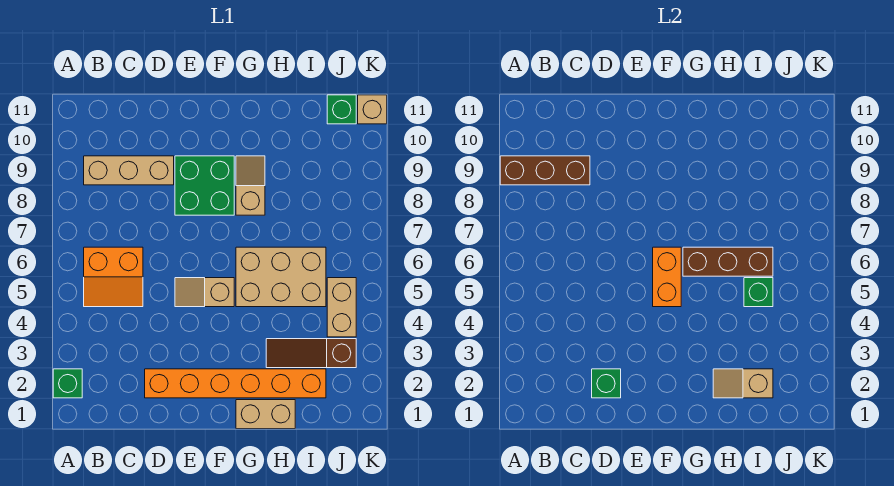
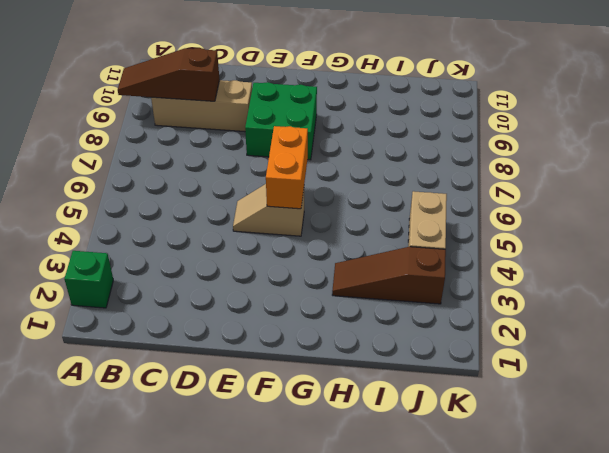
brown 1x3 slope [118,48,220,101] -> brown 1x3 brick [500,156,590,185]
none -> orange 2x2 slope [84,247,143,307]
none -> orange 1x6 brick [145,369,326,398]
none -> tan 1x2 brick [236,400,295,429]

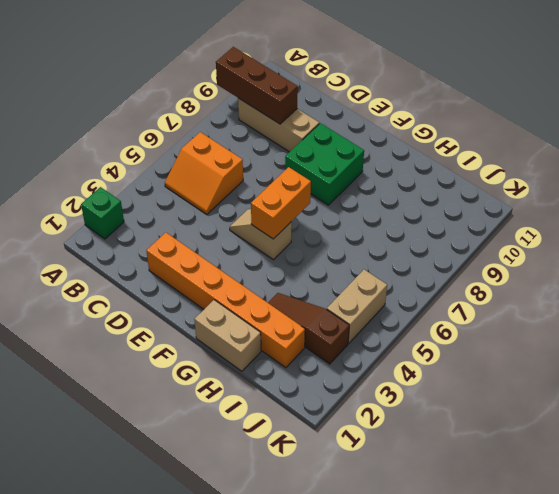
none -> tan 2x3 brick [236,247,326,307]
none -> tan 1x2 slope [236,156,265,215]
none -> green 1x1 brick [327,95,356,124]

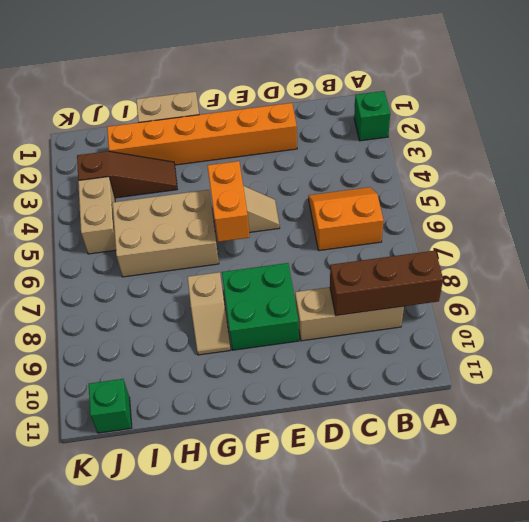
none -> tan 1x1 brick [358,95,387,124]
none -> green 1x1 brick [592,369,621,398]
none -> brown 1x3 brick [683,247,773,276]

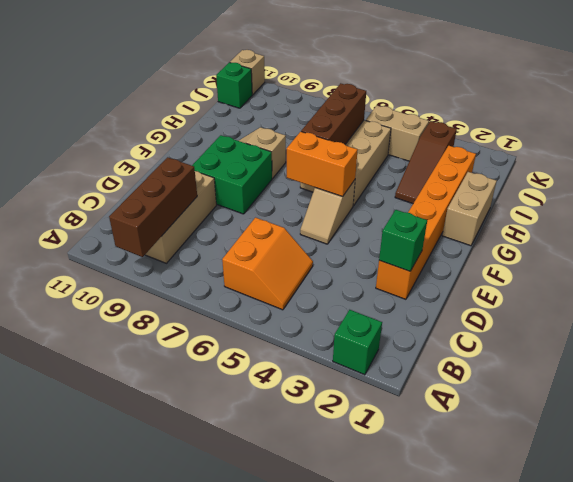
none -> tan 1x2 slope [713,369,773,398]
none -> green 1x1 brick [744,278,773,307]

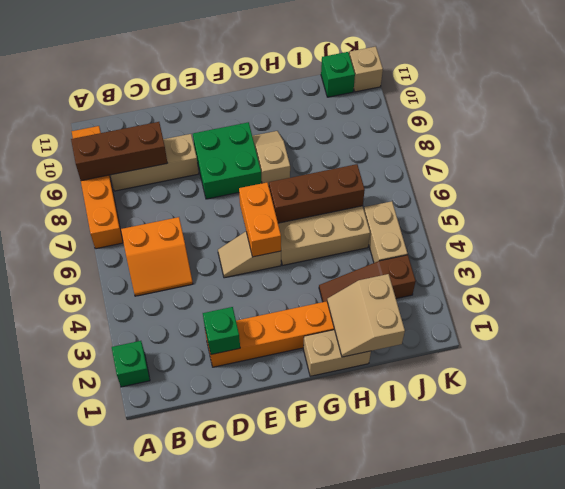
orange 1x4 brick [72,126,123,249] -> none
tan 2x2 slope [327,274,405,357] -> tan 1x2 slope [713,369,773,398]
none -> green 1x1 brick [744,278,773,307]

